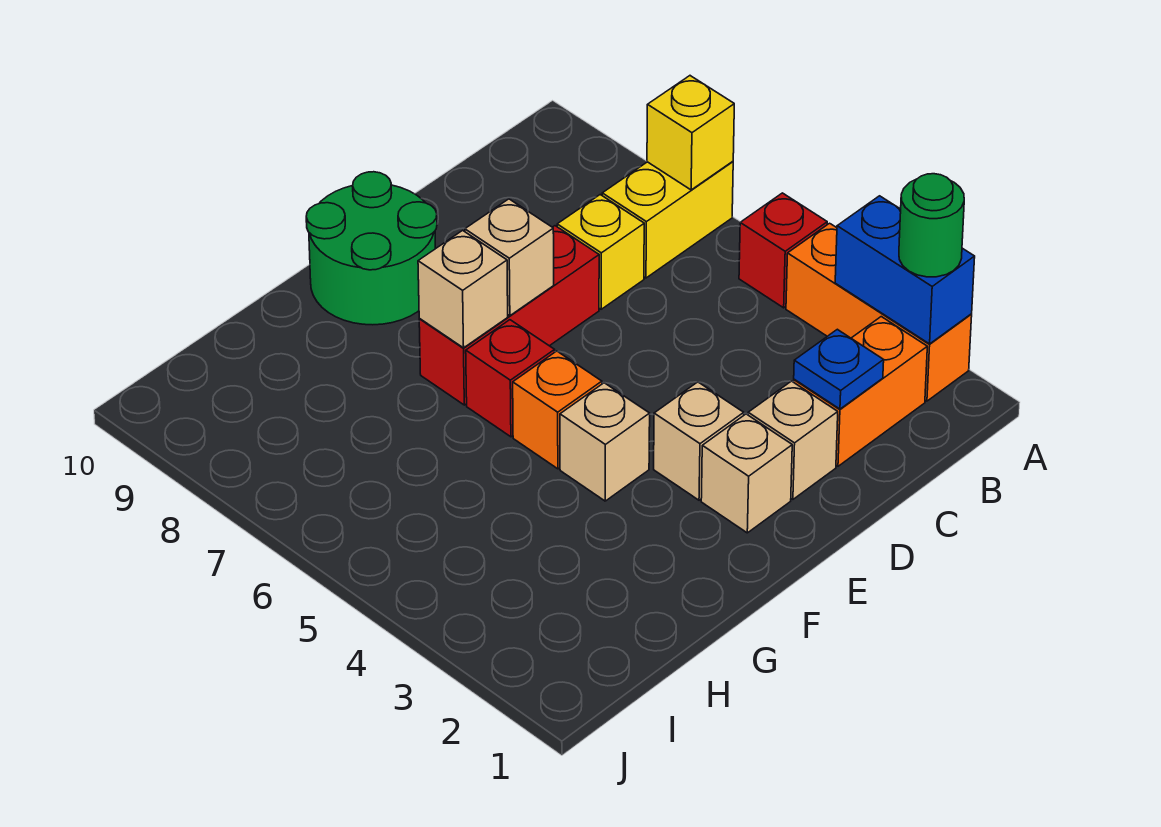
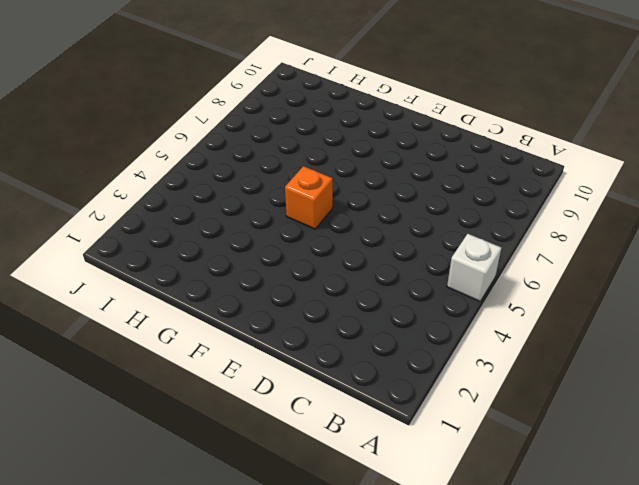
white 1x1 brick [447,234,501,301] -> red 1x1 brick [739,193,827,308]
none -> orange 1x3 brick [786,223,972,401]
none -> yellow 1x2 brick [602,161,733,278]
none -> orange 1x2 brick [794,317,927,466]

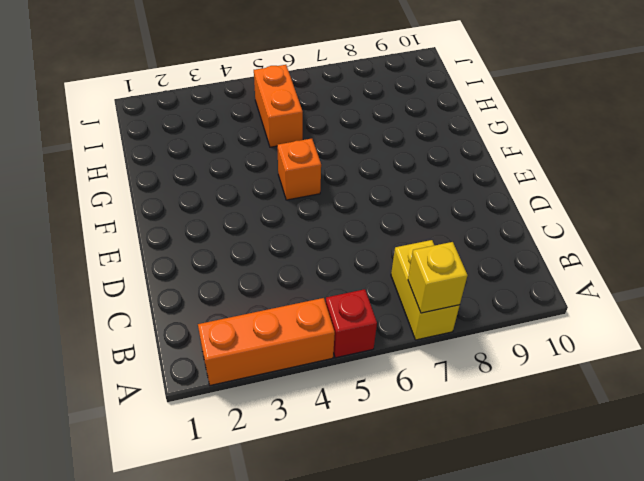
orange 1x2 brick [254,65,303,147] -> orange 1x2 brick moved to [794,317,927,466]
none -> yellow 1x1 brick [557,195,644,309]
none -> tan 1x1 brick [748,381,838,499]
none -> red 1x3 brick [419,226,599,405]

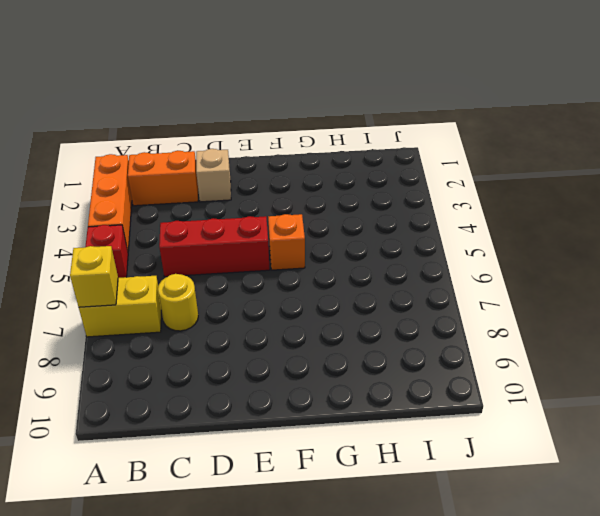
red 1x3 brick [159,216,270,277] -> red 1x3 brick moved to [419,226,599,405]
yellow 1x1 round brick [158,274,198,331] -> yellow 1x1 brick [557,195,644,309]
none -> tan 1x1 brick [701,414,792,533]
none -> tan 1x1 brick [654,382,744,500]
none -> green 2x2 round brick [306,172,437,325]

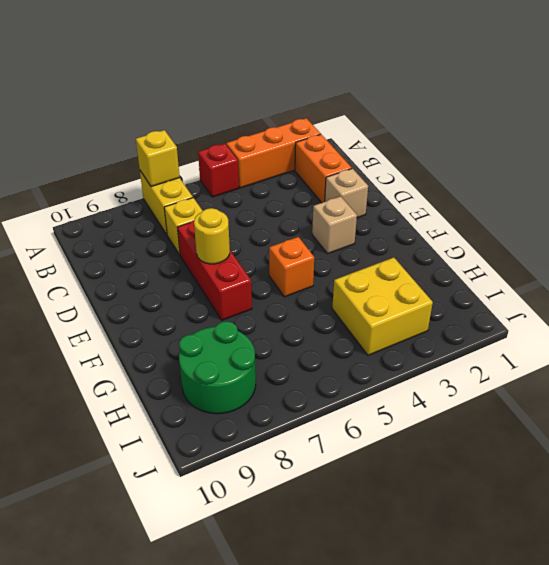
yellow 1x1 round brick [194,208,230,264] -> tan 1x1 brick [465,199,554,316]
yellow 2x2 brick [332,258,433,355] -> none
green 2x2 round brick [179,321,256,414] -> green 2x2 round brick moved to [306,172,437,325]
none -> tan 1x1 brick [701,414,792,533]
none -> tan 1x1 brick [560,383,650,501]
none -> red 1x1 brick [466,320,555,437]

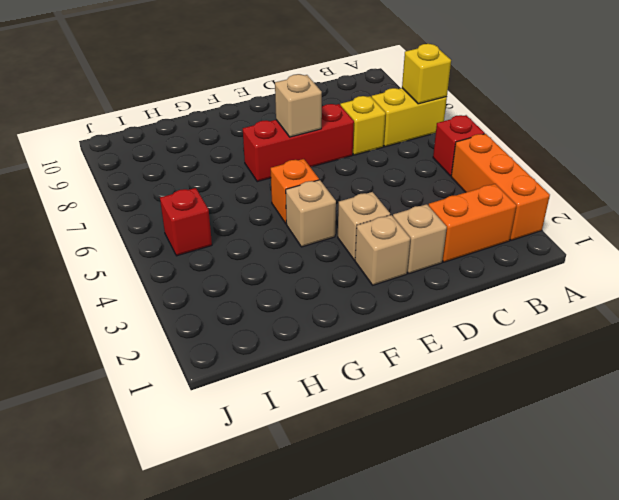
red 1x1 brick [160,188,212,256] -> red 1x1 brick moved to [466,320,555,437]
none -> green 2x2 round brick [306,172,437,325]
none -> blue 1x2 brick [835,196,975,344]
none -> blue 1x1 plate [794,329,884,409]

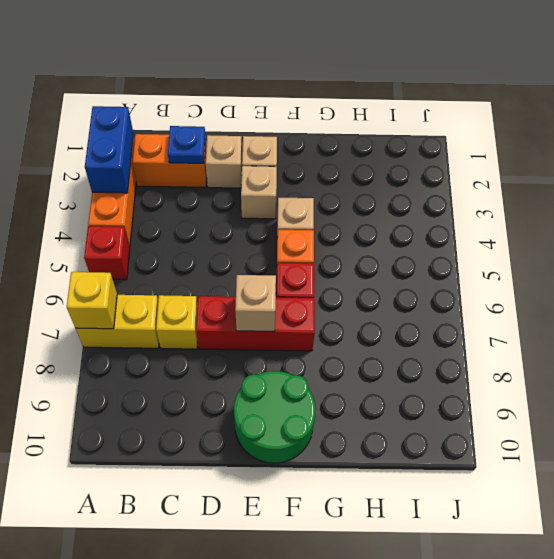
none -> tan 1x1 brick [418,231,508,348]
none -> green 1x1 round brick [899,174,964,277]

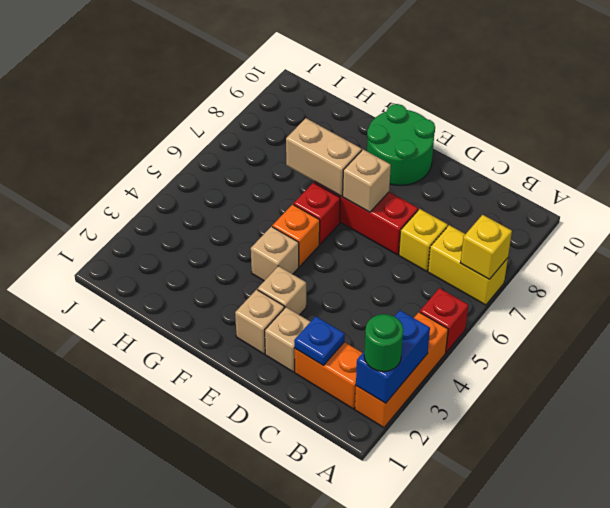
tan 1x2 brick [286,118,362,196] -> tan 1x1 brick [418,231,508,348]

